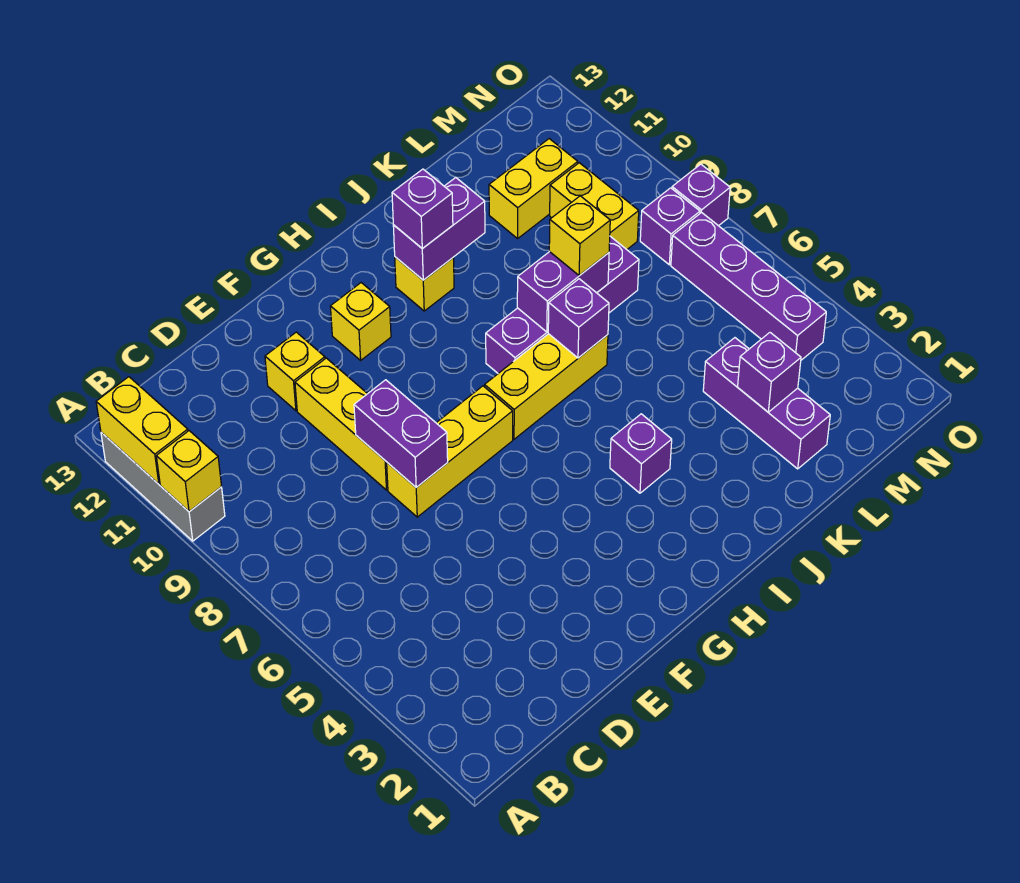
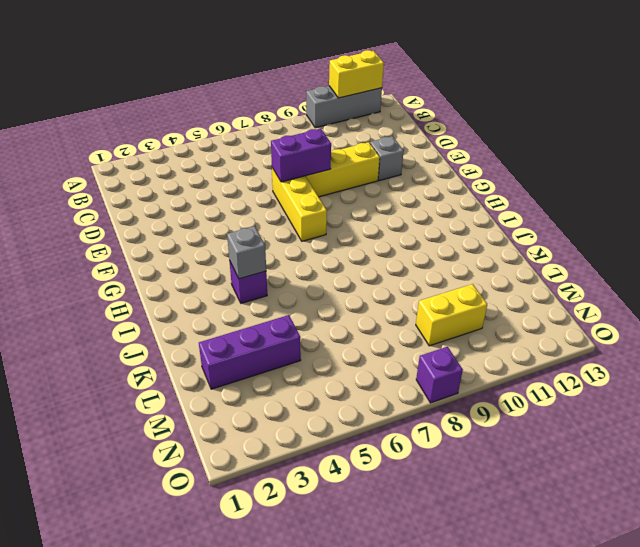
grey 1x1 brick [370,136,404,181] -> yellow 1x1 brick [265,332,325,411]
grey 1x1 brick [227,226,266,279] -> none
none -> yellow 1x1 brick [330,283,391,360]
none -> yellow 1x3 brick [485,334,608,439]
none -> purple 1x4 brick [486,236,639,373]

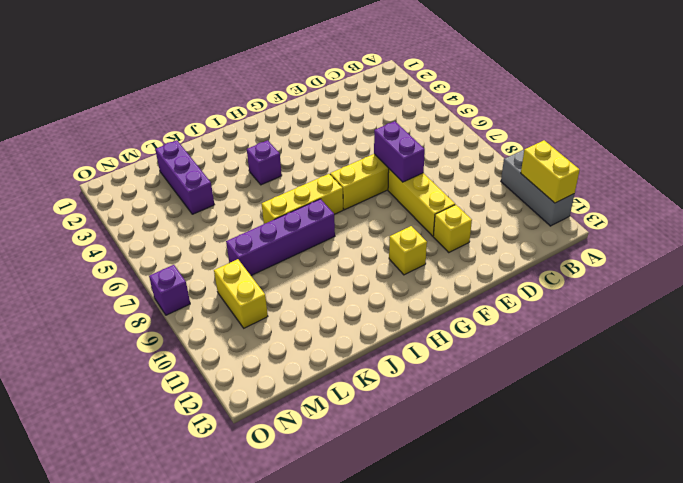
none -> yellow 1x1 brick [395,257,454,311]
none -> yellow 1x2 brick [489,139,578,238]
none -> purple 1x4 brick [671,212,826,360]

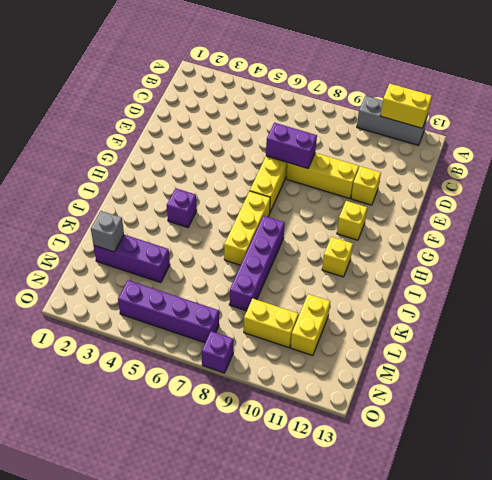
grey 1x1 brick [91,211,124,252] -> none
none -> purple 1x1 brick [640,188,700,265]
none -> yellow 1x1 brick [156,431,222,512]
none -> purple 1x2 brick [393,177,485,280]

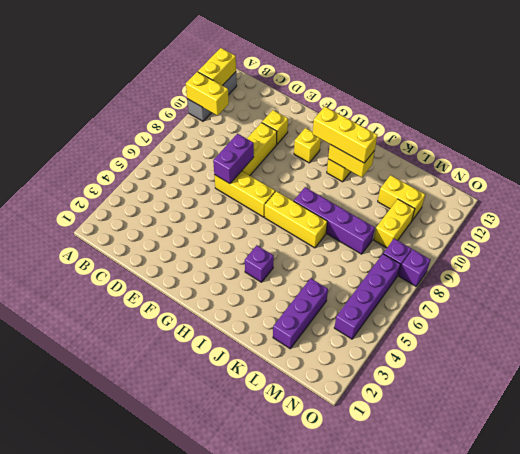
yellow 1x2 brick [186,72,229,116] -> yellow 1x1 brick [156,431,222,512]
yellow 1x3 brick [313,107,377,163] -> purple 1x1 brick [392,169,453,249]
yellow 1x2 brick [328,145,375,177] -> purple 1x2 brick [393,177,485,280]
none -> purple 1x1 brick [548,279,609,358]
none -> purple 1x2 brick [517,252,609,332]
none -> purple 1x1 brick [738,333,801,412]

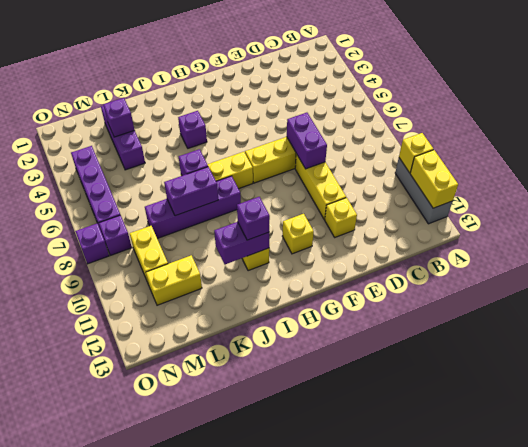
none -> yellow 1x1 brick [549,196,610,276]

